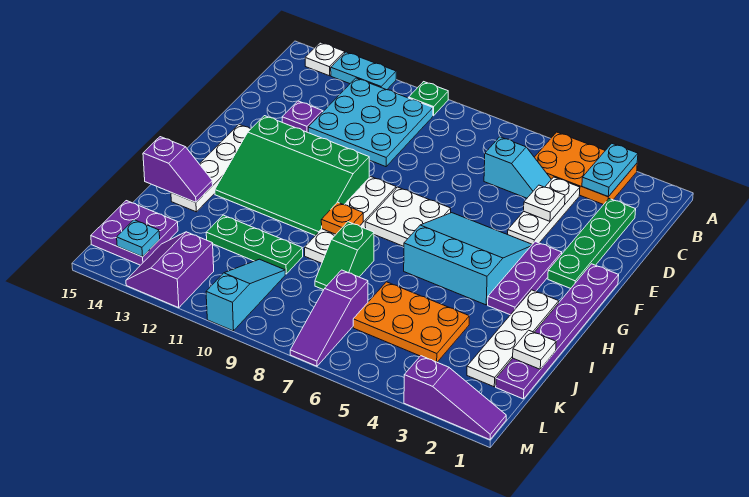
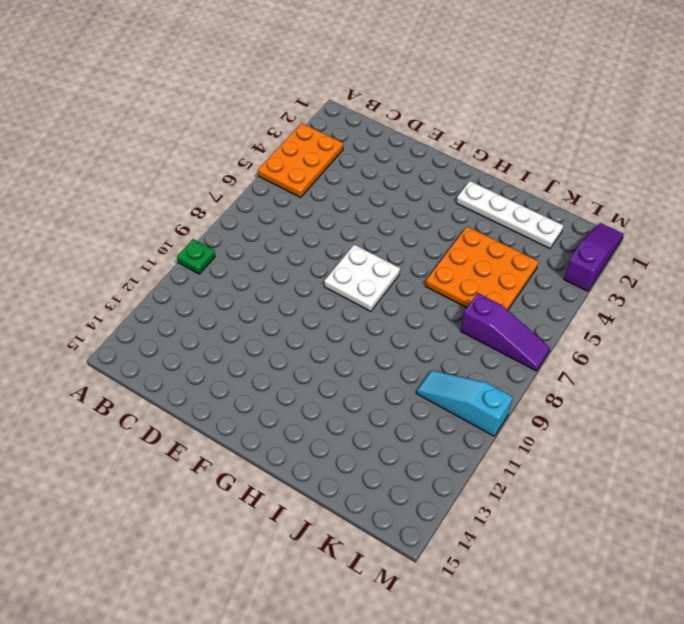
orange 3x3 plate [426,226,539,310] -> orange 2x3 plate [353,282,469,362]
none -> cyan 1x2 plate [331,52,396,90]
none -> white 1x1 plate [305,42,345,76]
none -> cyan 3x3 plate [308,78,433,167]
none -> green 1x4 plate [548,199,636,289]

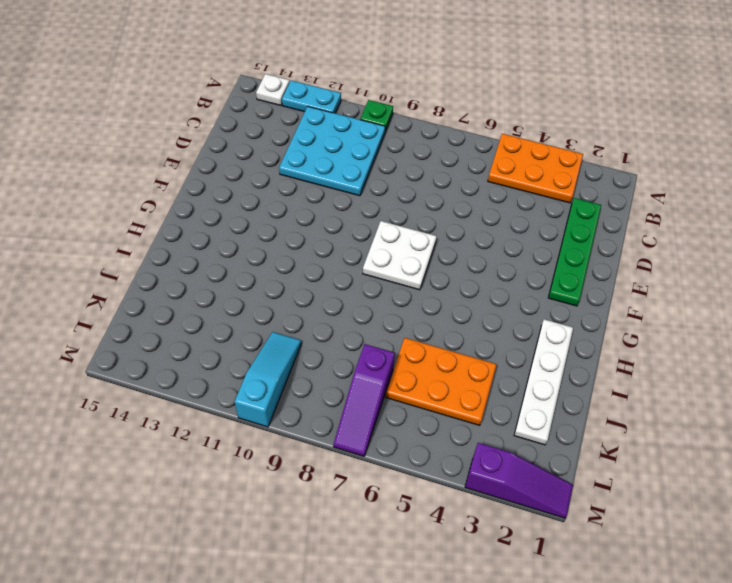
none -> white 1x3 plate [508,177,580,244]
none -> cyan 1x2 slope [484,137,551,198]
none -> purple 1x1 plate [282,101,323,132]
none -> purple 1x6 plate [496,264,619,399]

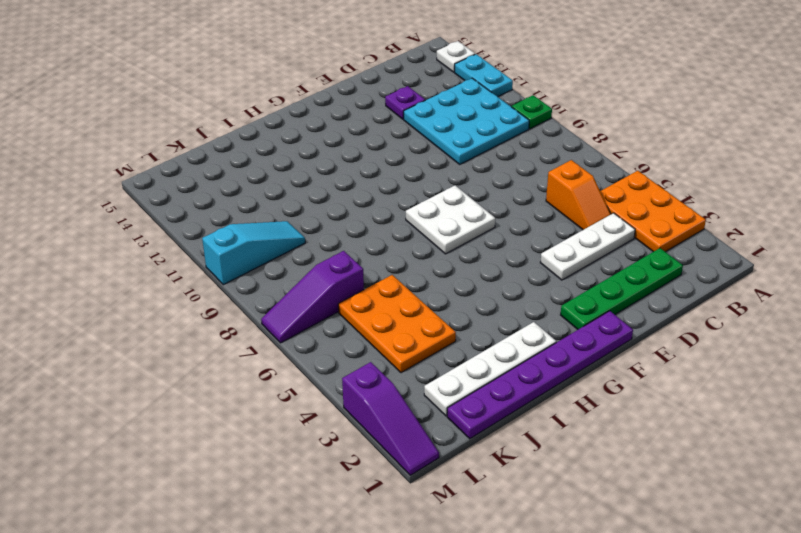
orange 1x2 slope [546,160,611,230] -> cyan 1x2 slope [484,137,551,198]
none -> purple 1x3 plate [488,242,562,315]
none -> cyan 3x3 slope [404,213,532,305]
none -> white 1x4 plate [305,176,396,263]
none -> green 3x4 slope [215,116,369,235]

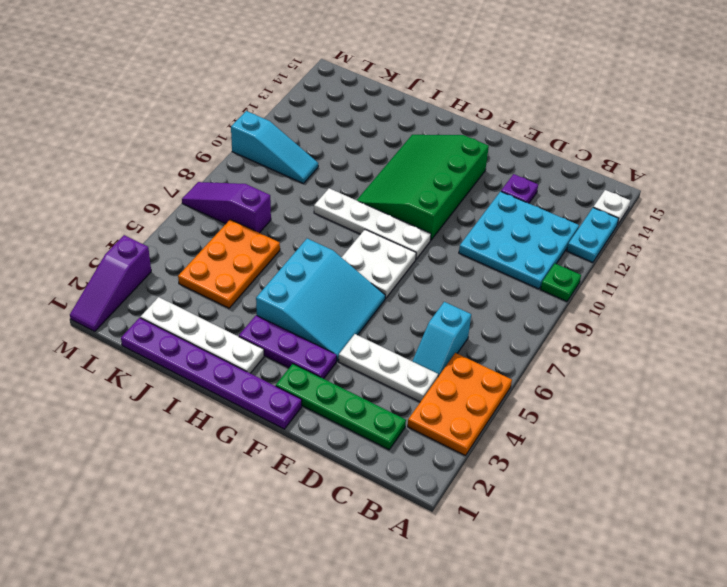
none -> white 1x4 plate [171,125,250,212]
none -> green 1x2 slope [315,222,374,290]
none -> green 1x3 plate [206,215,303,274]
none -> purple 2x2 plate [91,201,178,265]

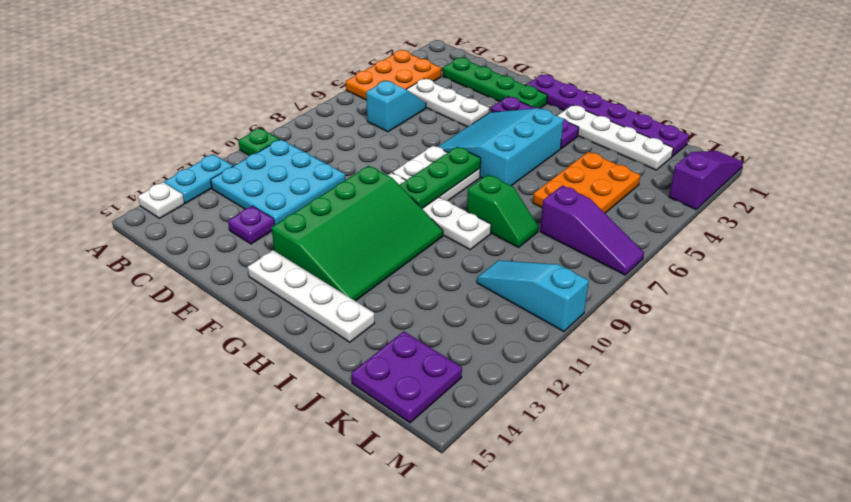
green 1x3 plate [400,147,481,208] -> green 1x3 plate moved to [206,215,303,274]
none -> purple 2x2 slope [126,232,214,308]
none -> cyan 1x2 plate [582,144,638,197]
none -> white 1x1 plate [524,185,565,221]
none -> orange 1x1 plate [321,202,363,234]

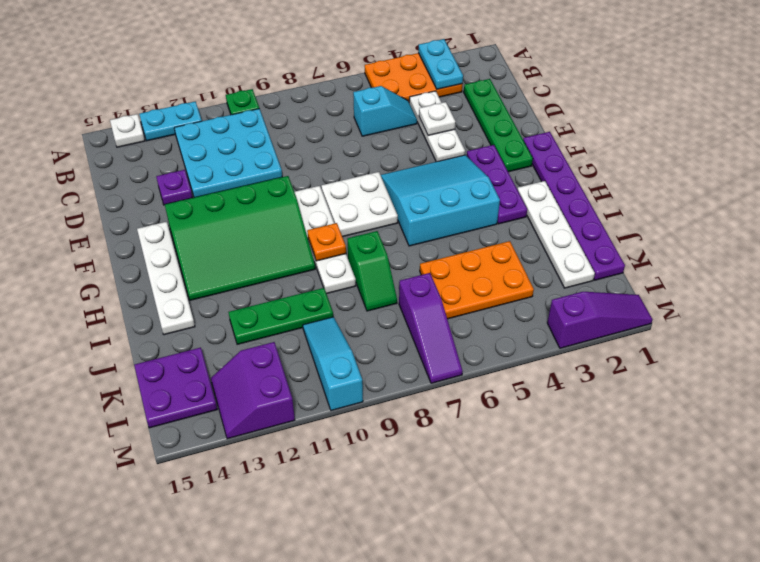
none -> purple 1x2 slope [143,137,213,202]
none -> white 1x1 plate [513,330,556,369]
none -> cyan 1x1 plate [117,220,160,257]

